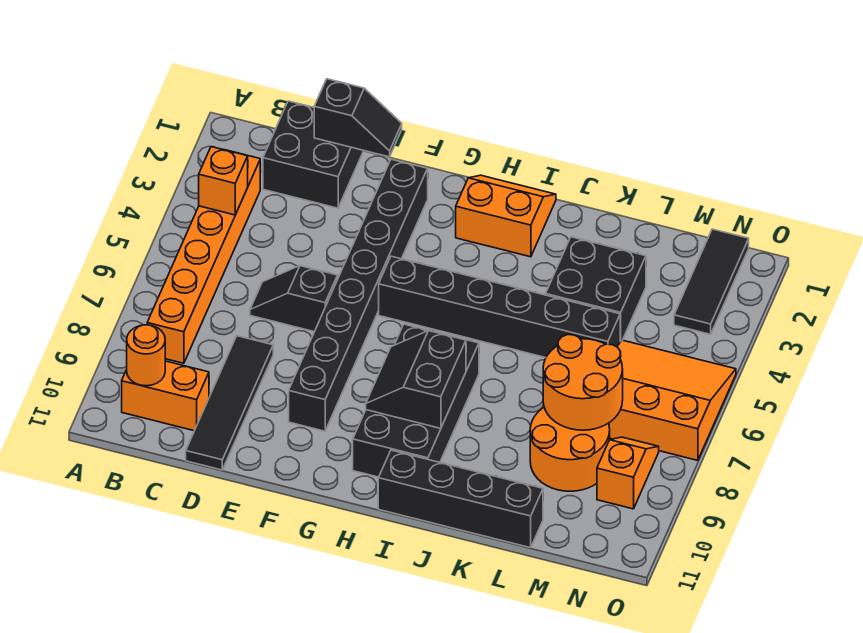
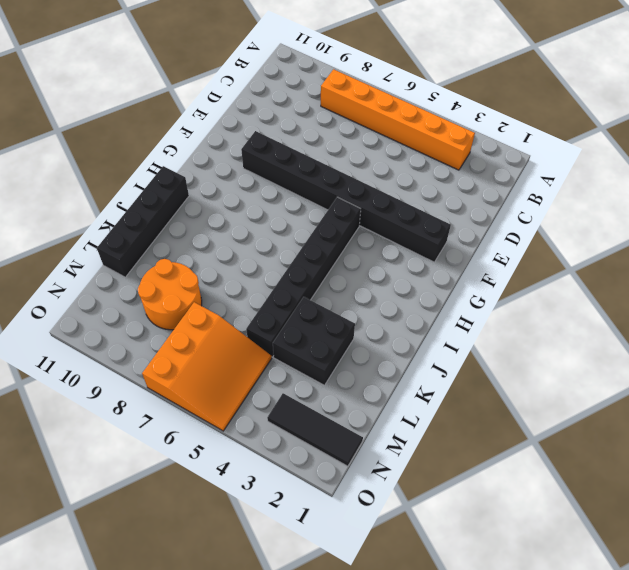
none -> orange 1x2 brick [122,361,209,431]
none -> black 2x2 brick [263,101,363,208]
none -> black 1x2 slope [250,266,338,332]

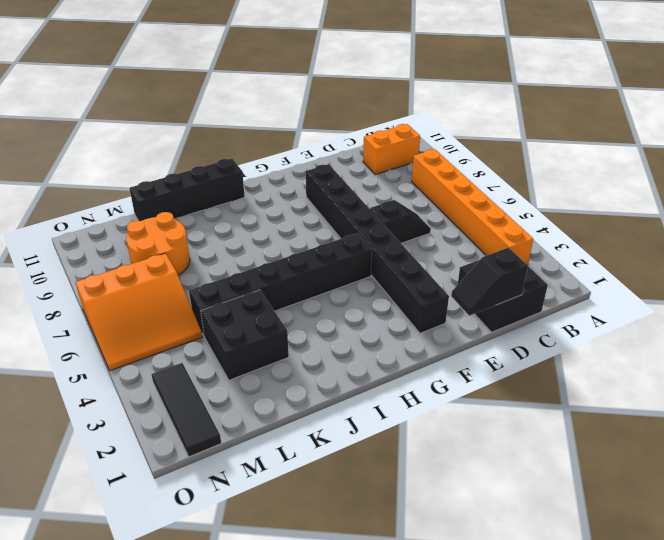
none -> black 1x4 tile [186,336,273,470]
none -> orange 2x2 slope [456,175,556,257]
none -> black 2x4 brick [353,324,479,477]

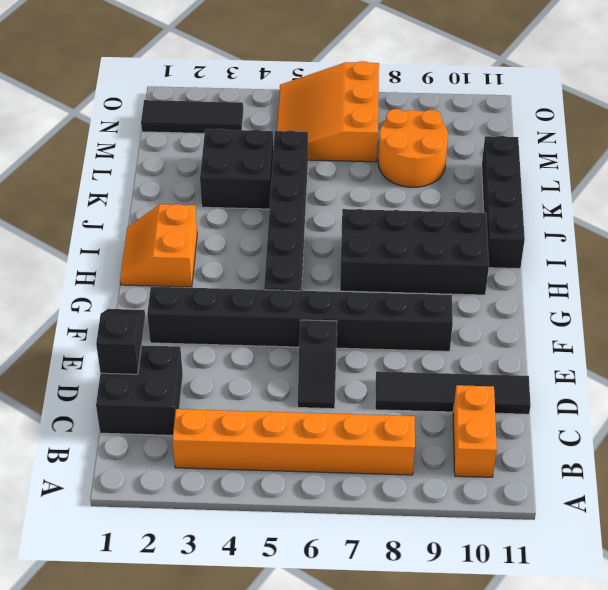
none -> orange 1x2 slope [597,437,659,509]
none -> orange 1x1 brick [199,147,248,215]
none -> orange 1x1 round brick [127,325,165,386]

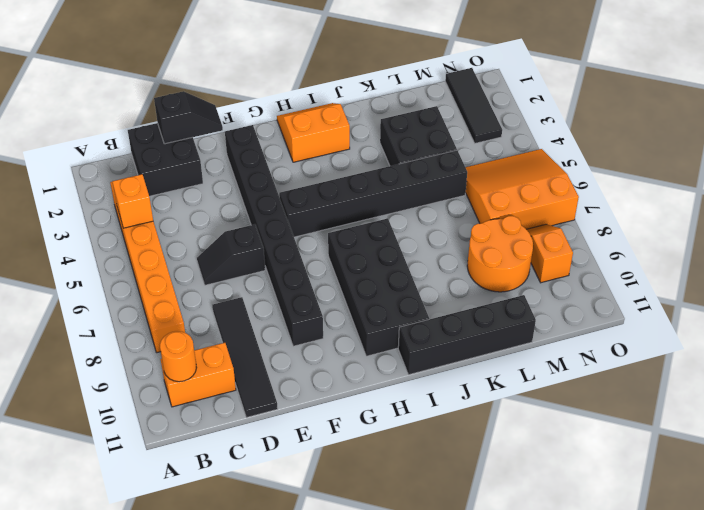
none -> black 2x2 slope [366,331,466,428]
none -> orange 2x2 round brick [543,335,623,430]

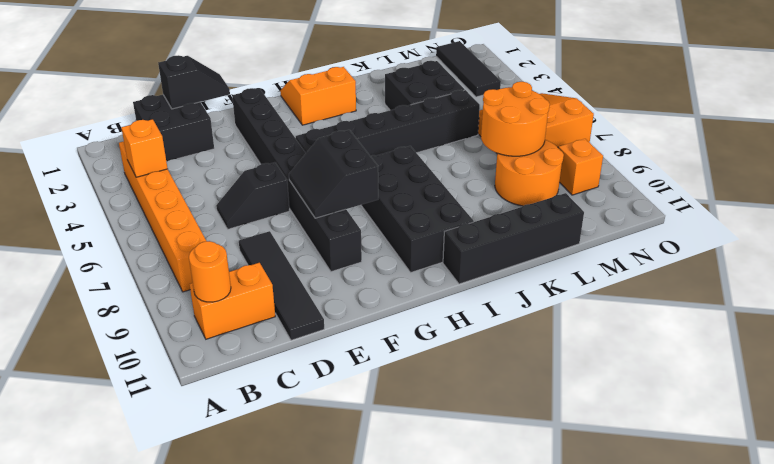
black 2x2 slope [289,130,378,218] -> black 2x2 slope moved to [366,331,466,428]

